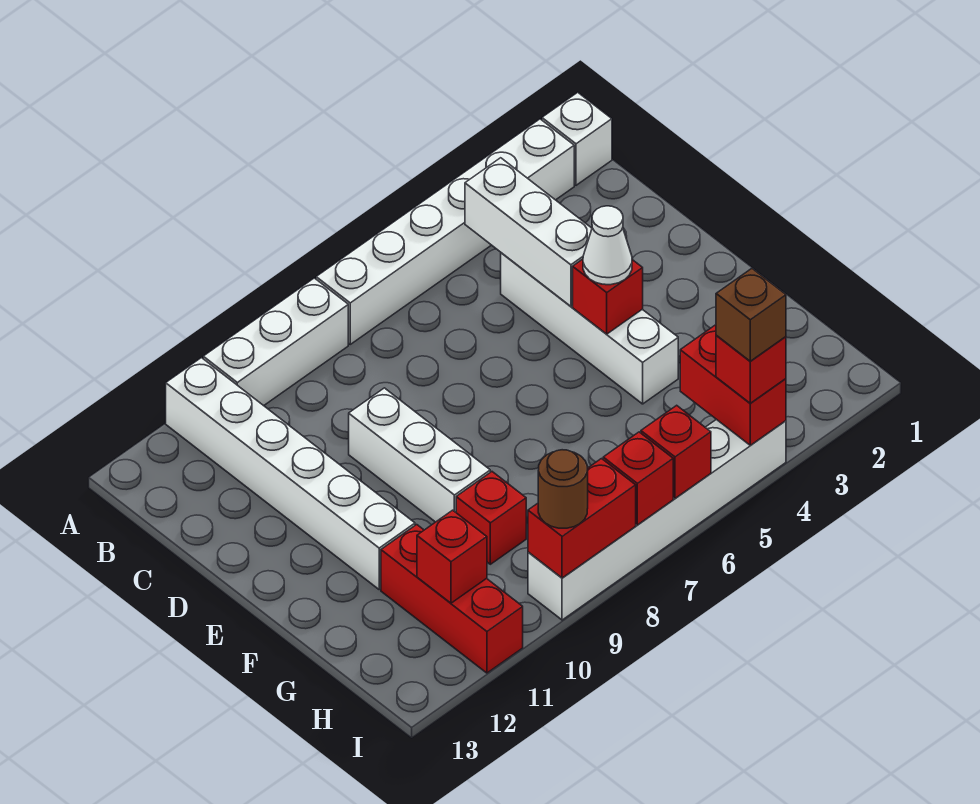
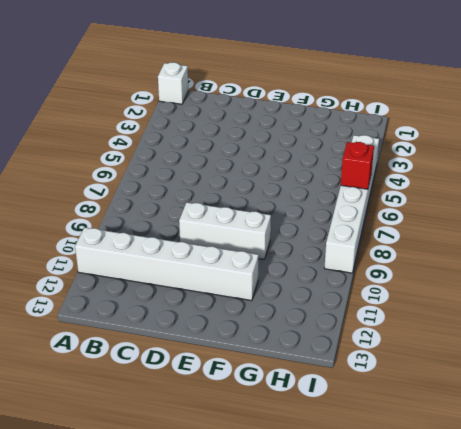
none -> white 1x6 brick [316,119,574,344]
none -> white 1x3 brick [203,278,348,406]
none -> white 1x4 brick [501,253,678,404]

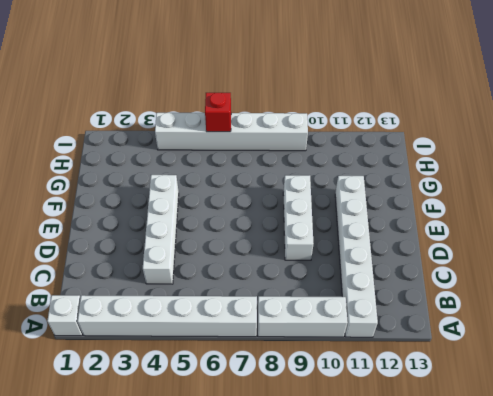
none -> red 1x1 brick [456,472,526,564]
none -> red 1x3 brick [381,525,523,673]
none -> white 1x3 brick [465,158,592,306]

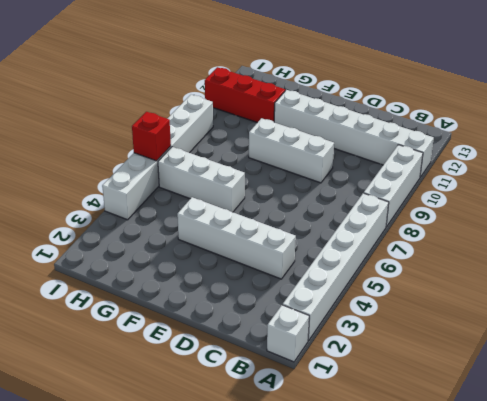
white 1x3 brick [158,147,245,212] -> white 1x3 brick moved to [465,158,592,306]
none -> red 1x1 brick [456,472,526,564]
none -> red 1x1 brick [573,259,643,334]
none -> red 1x2 brick [680,325,786,445]

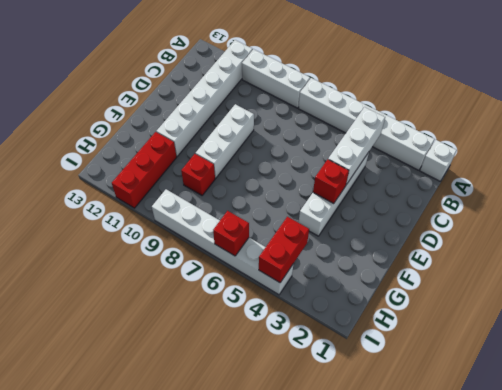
none -> red 1x1 brick [417,510,487,603]
none -> red 1x1 brick [603,432,673,525]
none -> red 1x2 brick [528,459,636,578]

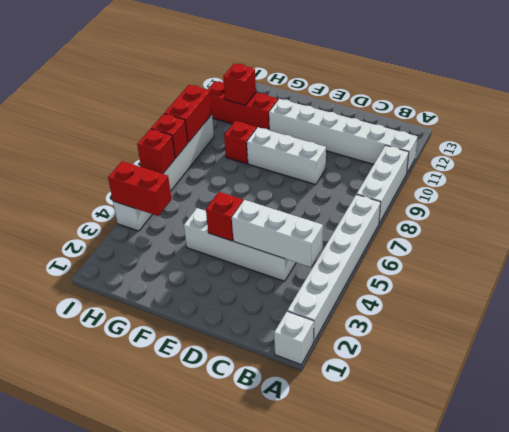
none -> white 1x1 cone [583,206,632,285]
none -> red 1x1 brick [716,336,786,403]
none -> brown 1x1 round brick [538,450,588,528]

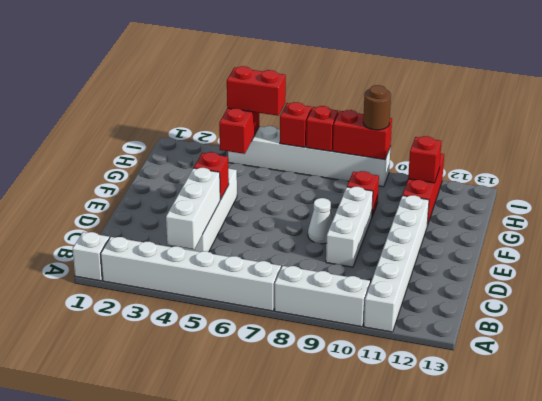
white 1x1 cone [308,198,333,244] -> white 1x1 cone moved to [583,206,632,285]
red 1x2 brick [227,66,286,116] -> red 1x1 brick [716,336,786,403]
none -> brown 1x1 brick [716,269,786,361]

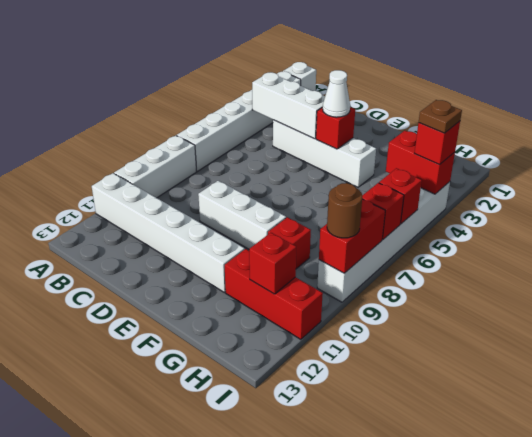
brown 1x1 plate [419,100,462,133] -> brown 1x1 brick [716,269,786,361]

